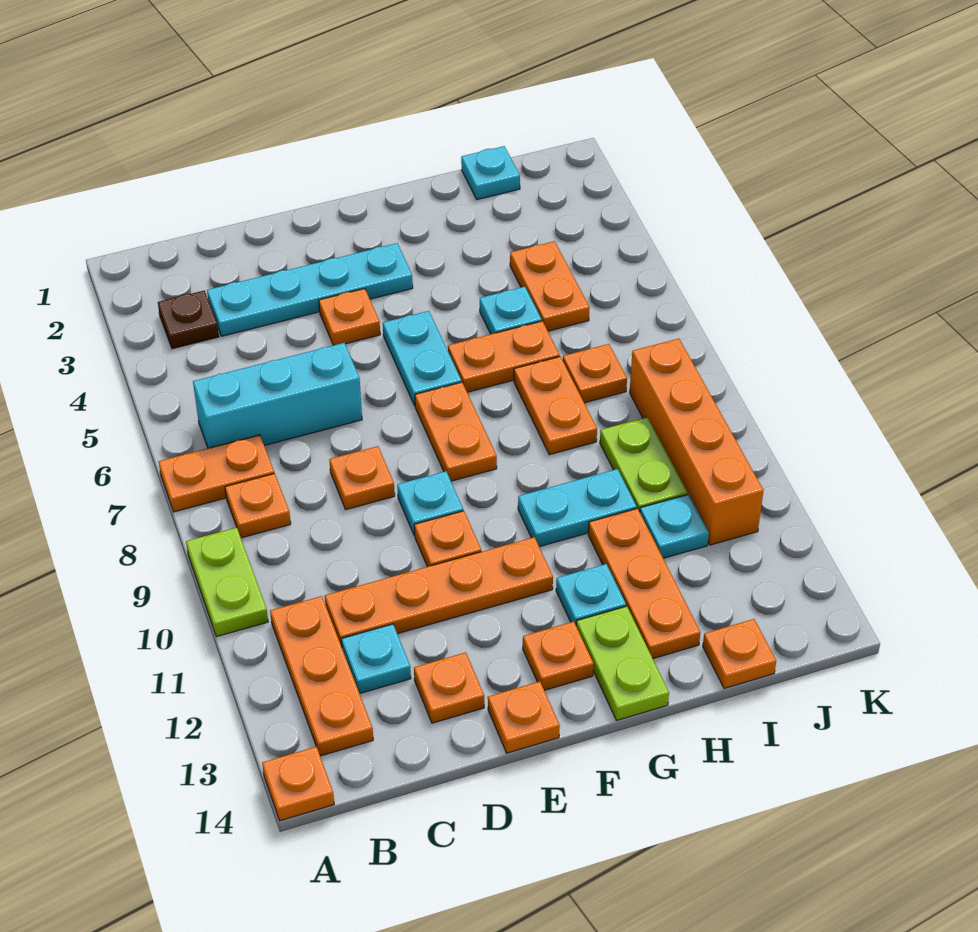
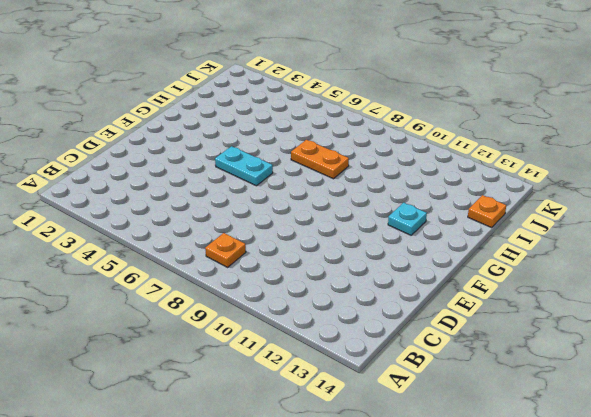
none -> orange 1x2 plate [159,435,274,512]
none -> lime 1x2 plate [186,528,268,637]
none -> orange 1x1 plate [262,747,334,821]
none -> brown 1x1 plate [158,291,219,349]

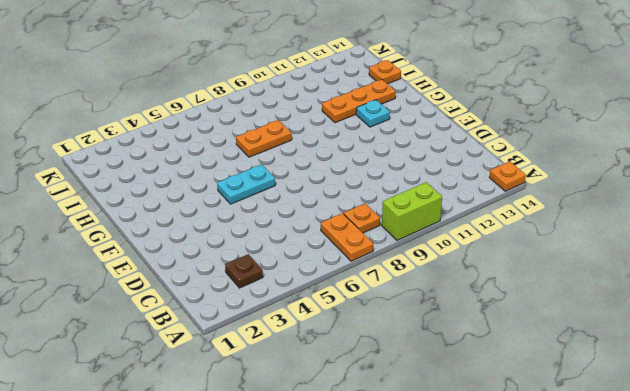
lime 1x2 brick [382,182,442,240] -> lime 1x2 plate [186,528,268,637]
none -> cyan 1x3 brick [193,343,362,448]
none -> orange 1x3 plate [270,596,373,756]
none -> cyan 1x4 plate [207,243,413,336]
none -> orange 1x4 plate [325,537,553,647]

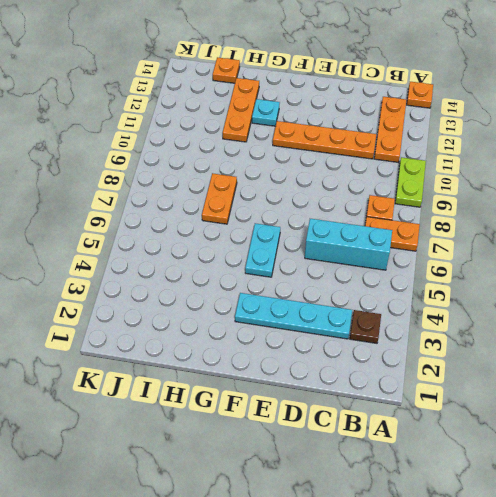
none -> cyan 1x1 plate [341,624,411,694]
none -> orange 1x1 plate [329,446,395,509]
none -> orange 1x1 plate [414,652,484,723]
none -> orange 1x1 plate [319,289,380,345]

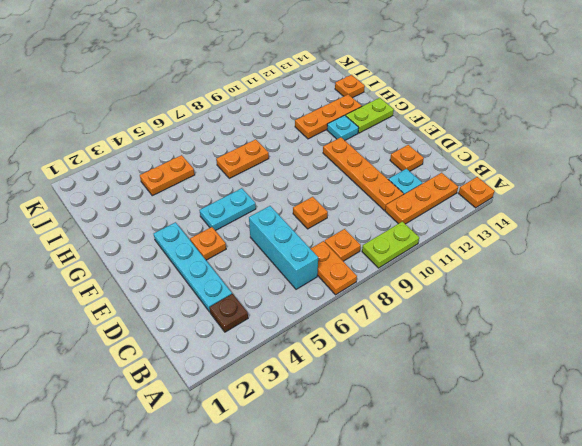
none -> cyan 1x1 plate [397,471,463,536]
none -> orange 1x1 plate [414,511,481,567]
none -> orange 1x1 plate [488,682,560,753]
none -> orange 1x2 plate [415,382,497,481]

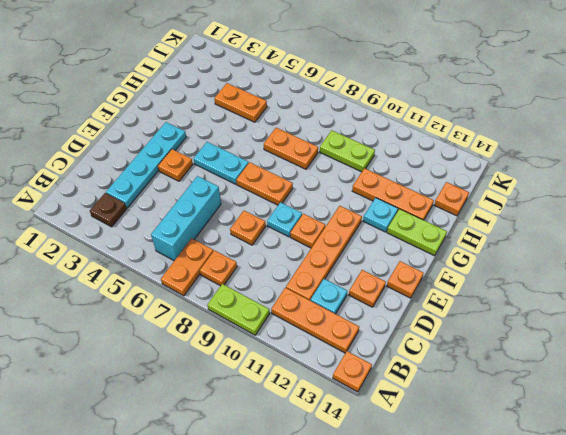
none -> orange 1x1 plate [523,622,594,690]
none -> orange 1x2 plate [448,321,560,392]
none -> cyan 1x2 plate [518,469,637,547]
none -> cyan 1x1 plate [480,287,542,334]

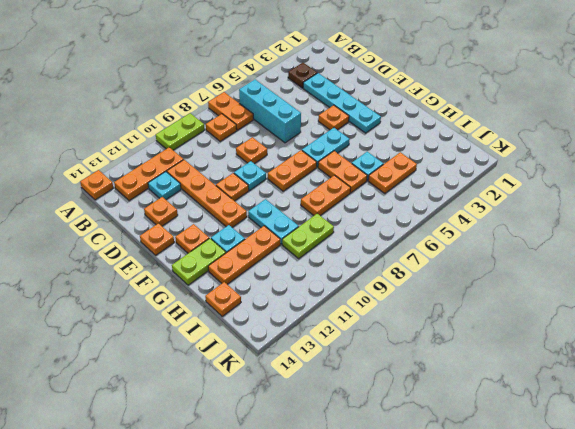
none -> cyan 1x1 plate [461,146,520,200]
none -> orange 1x1 plate [563,344,627,403]
none -> cyan 1x1 plate [640,494,709,558]
none -> orange 1x4 brick [630,339,764,545]

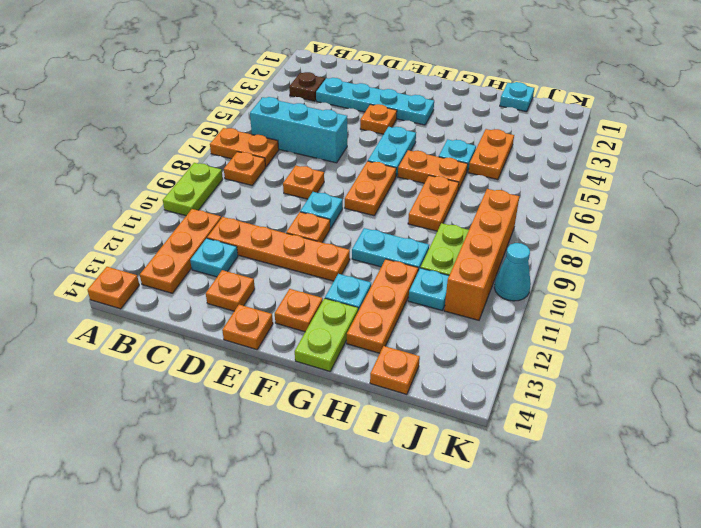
cyan 1x1 cone [494,243,531,301] -> none
none -> orange 1x1 plate [563,344,627,403]

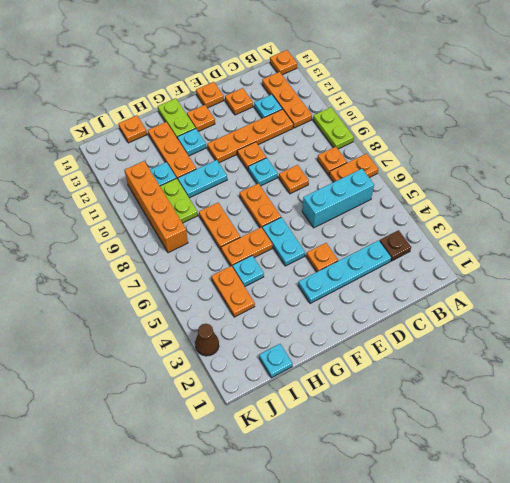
brown 1x1 cone [195,324,219,356] -> none
none -> orange 1x1 plate [563,344,627,403]

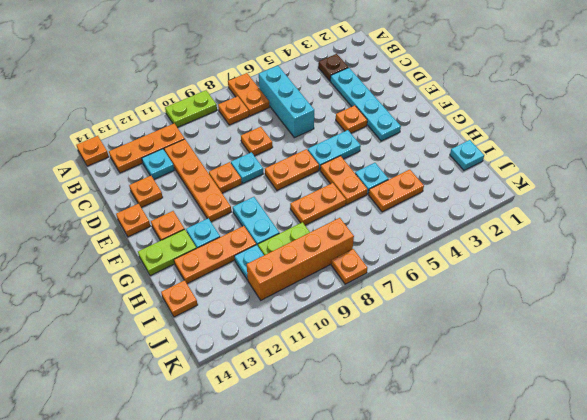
orange 1x1 plate [331,249,367,284] -> orange 1x1 plate moved to [563,344,627,403]

